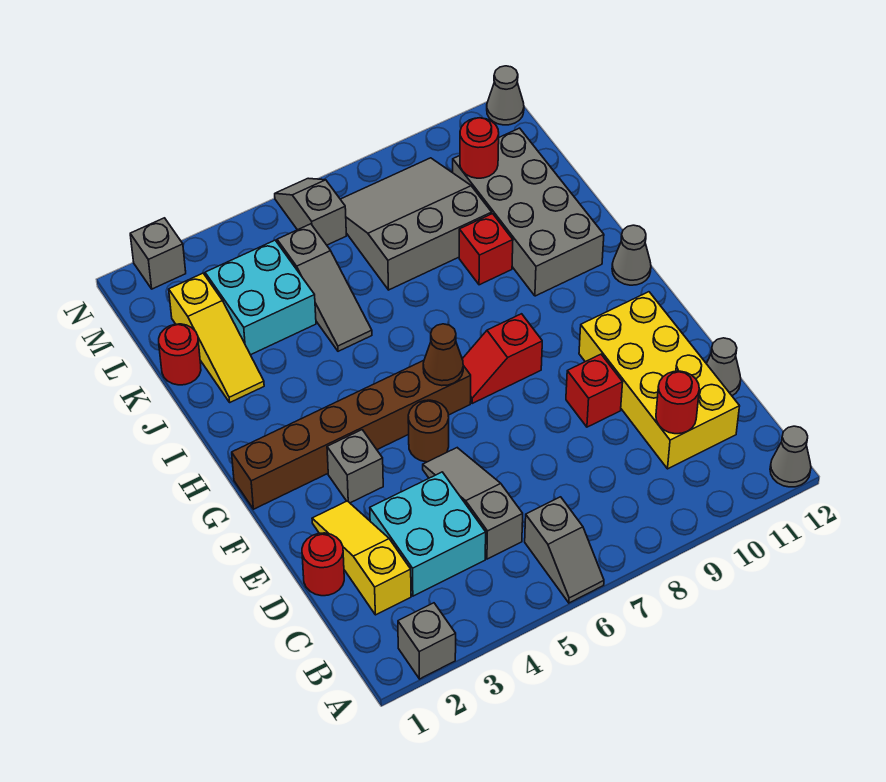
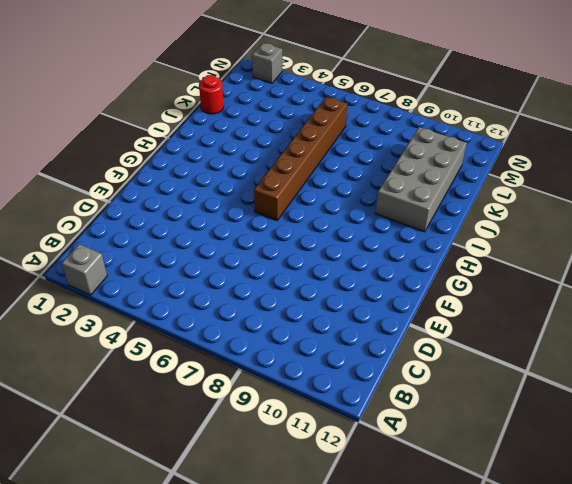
brown 1x6 brick [254,97,347,220] -> brown 1x6 brick turned to [232,360,471,509]
none -> grey 1x2 slope [525,497,604,603]
none -> grey 1x1 cone [770,426,811,487]
none -> yellow 1x3 slope [312,501,411,615]

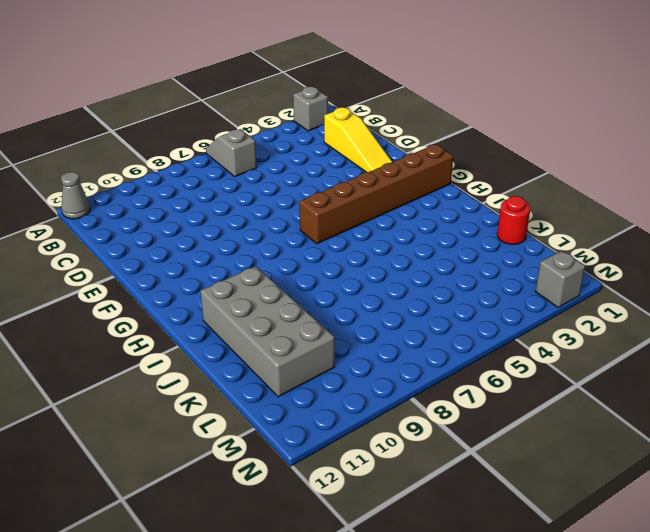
none -> cyan 2x2 brick [370,472,486,596]
none -> grey 1x3 slope [423,448,523,559]
none -> yellow 2x4 brick [579,292,740,469]

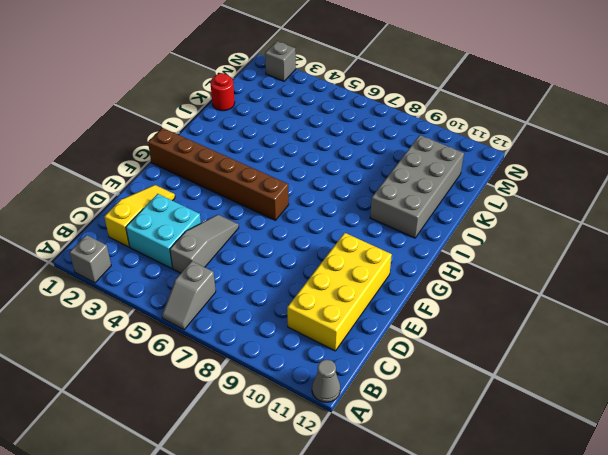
none -> red 1x1 round brick [302,533,344,596]
none -> grey 1x1 cone [706,338,741,396]
none -> red 1x1 brick [566,354,623,427]

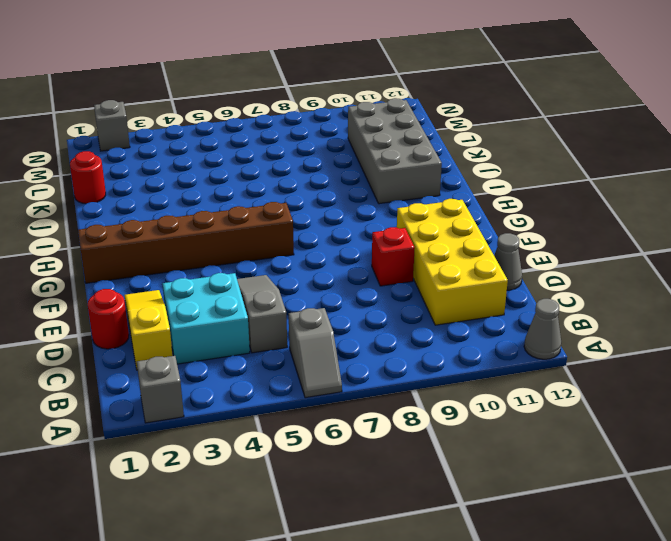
none -> grey 1x1 brick [327,430,383,503]
none -> brown 1x1 round brick [408,400,449,462]
none -> red 1x2 slope [462,314,542,403]

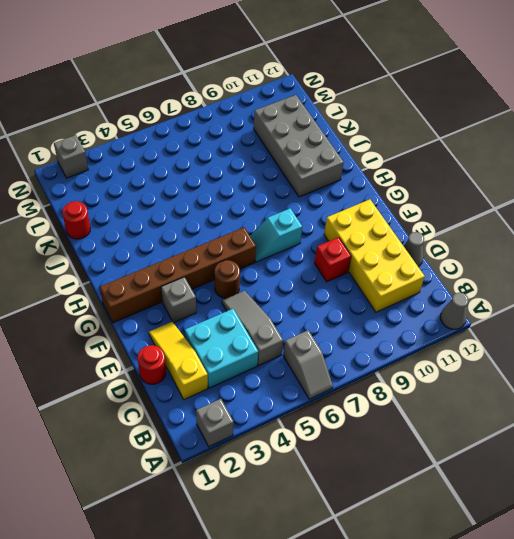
cyan 1x2 slope [250,208,302,262] -> red 1x2 slope [462,314,542,403]
none -> grey 1x1 cone [612,225,651,285]
none -> yellow 1x3 slope [169,273,264,402]
none -> grey 1x3 slope [277,224,372,351]

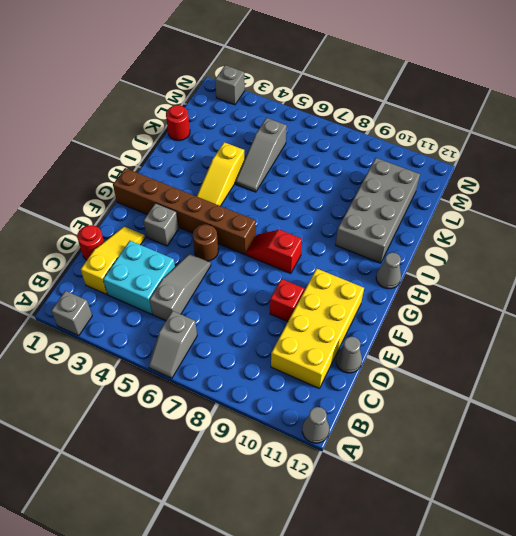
yellow 1x3 slope [197,142,245,206] -> yellow 1x3 slope moved to [169,273,264,402]
none -> red 1x1 brick [459,214,513,285]
none -> cyan 2x2 brick [205,240,316,355]
none -> grey 3x3 slope [340,158,492,290]

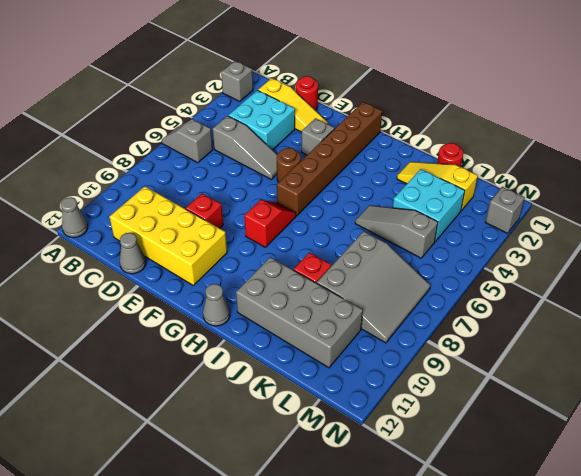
none -> grey 1x2 slope [275,178,346,245]
none -> grey 1x1 cone [487,66,524,125]
none -> red 1x1 round brick [656,371,699,434]

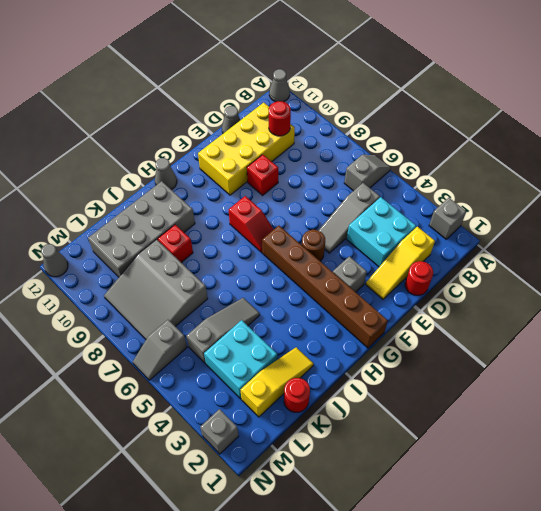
none -> brown 1x1 cone [423,324,463,386]
none -> red 1x1 round brick [460,118,499,178]

